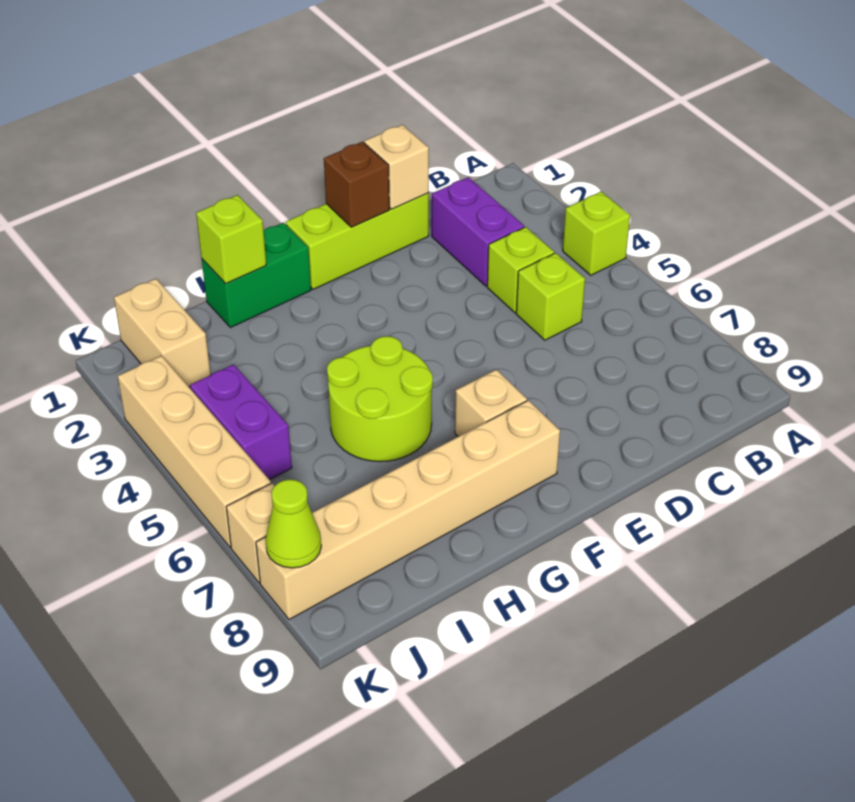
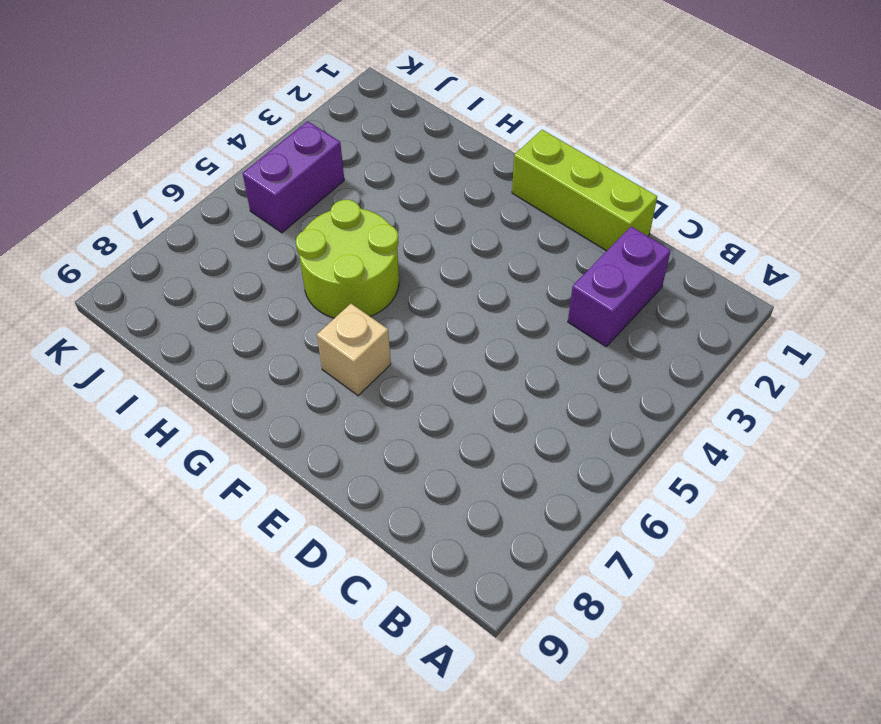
none -> lime 1x1 brick [563,192,630,275]
none -> lime 1x1 brick [487,227,554,313]
none -> lime 1x1 brick [516,253,585,340]

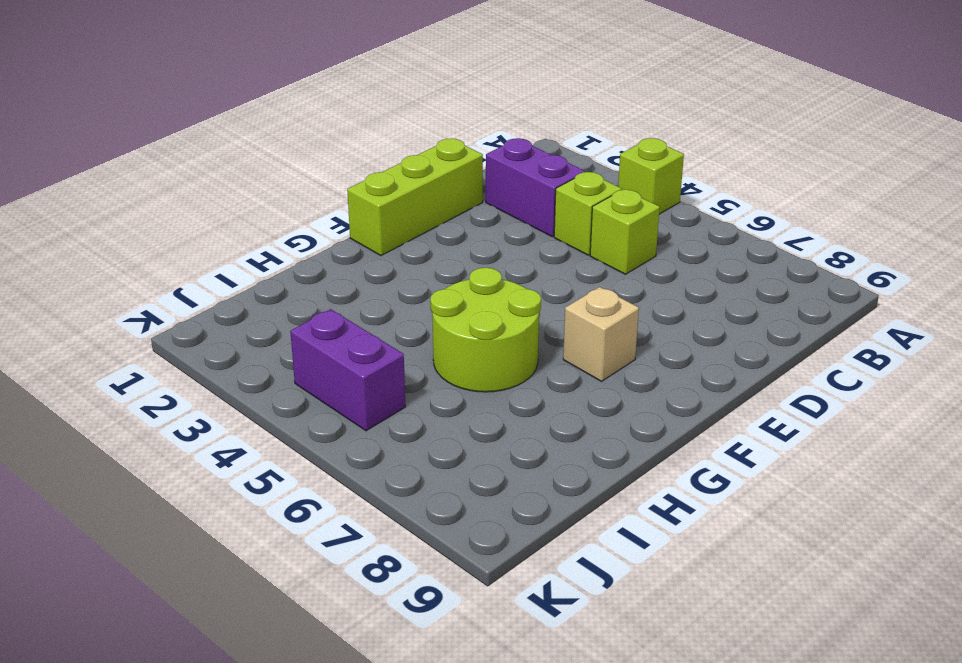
none -> tan 1x6 brick [256,400,560,619]
none -> green 1x2 brick [202,223,311,328]
none -> tan 1x2 brick [114,279,211,387]

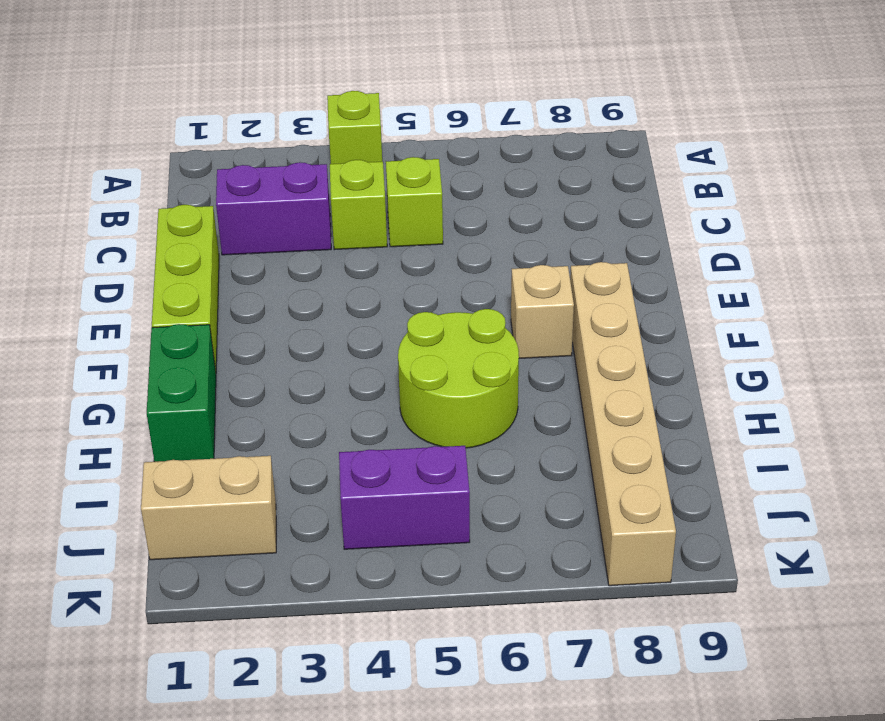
none -> tan 1x4 brick [118,356,271,548]
none -> tan 1x1 brick [226,483,274,583]
none -> tan 1x1 brick [364,125,429,209]

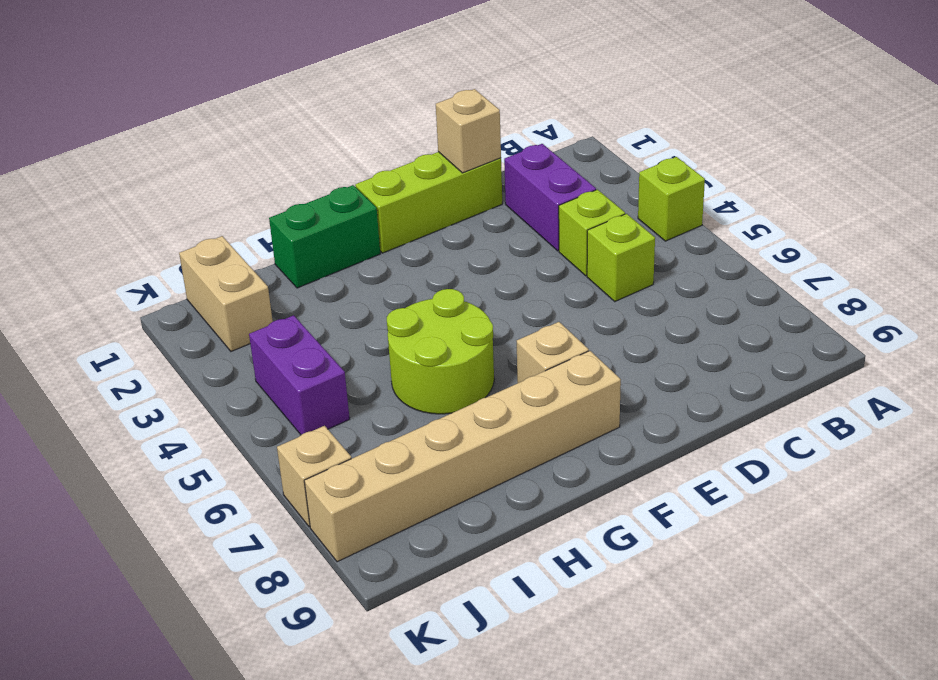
none -> tan 1x4 brick [118,356,271,548]
none -> brown 1x1 brick [324,142,389,227]
none -> lime 1x1 brick [196,195,266,284]

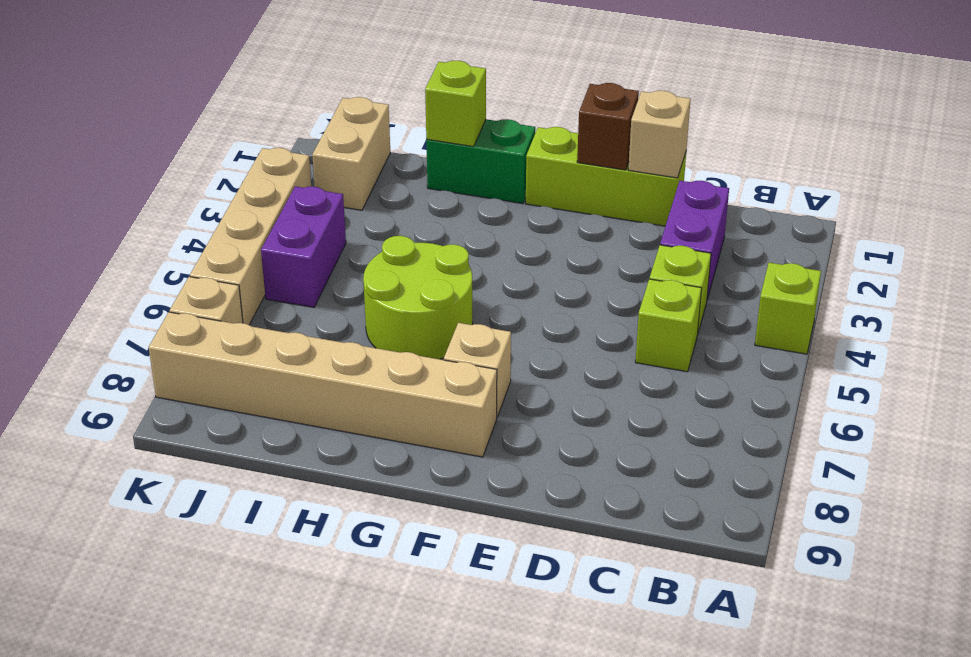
none -> lime 1x1 cone [266,479,321,568]

